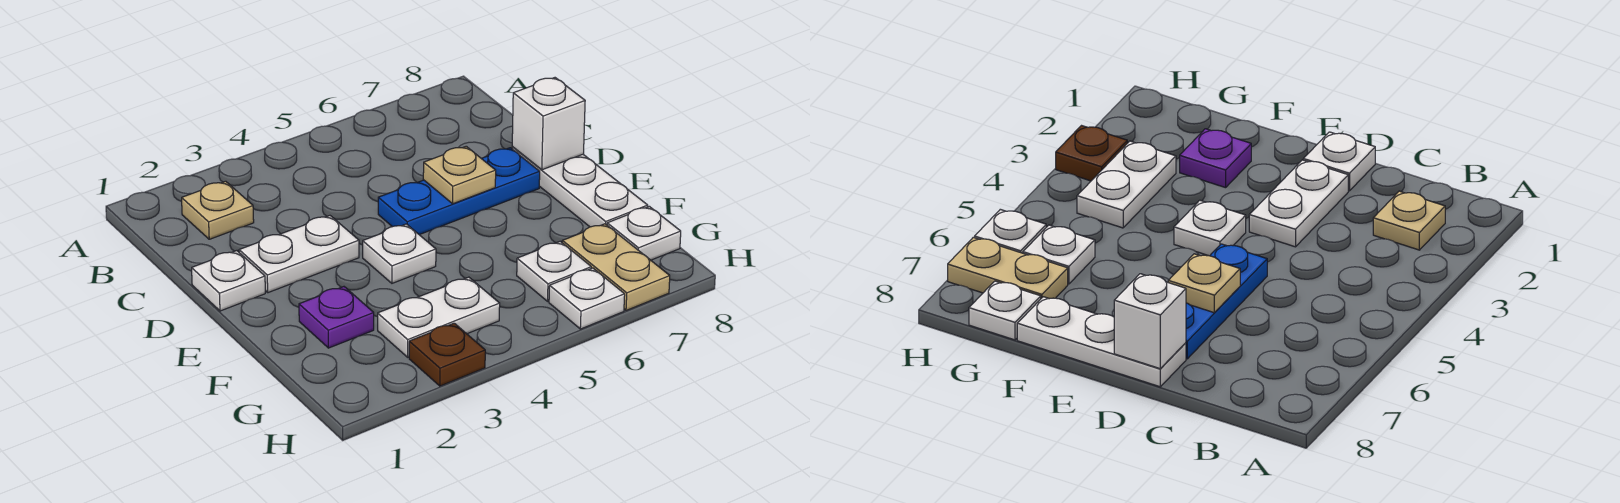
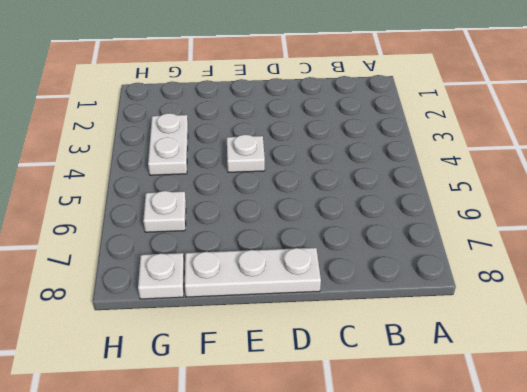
none -> tan 1x1 plate [182,181,254,239]
none -> white 1x1 plate [192,251,265,311]
none -> white 1x2 plate [239,216,359,293]

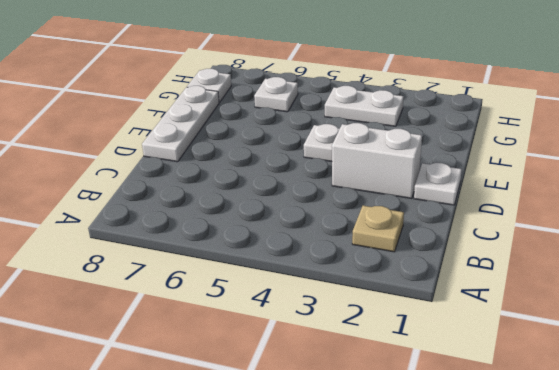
white 1x2 brick [332,123,422,199] -> white 1x2 plate [239,216,359,293]
none -> blue 1x3 plate [378,148,540,235]
none -> purple 1x1 plate [299,287,374,348]
none -> tan 1x2 plate [562,224,670,310]

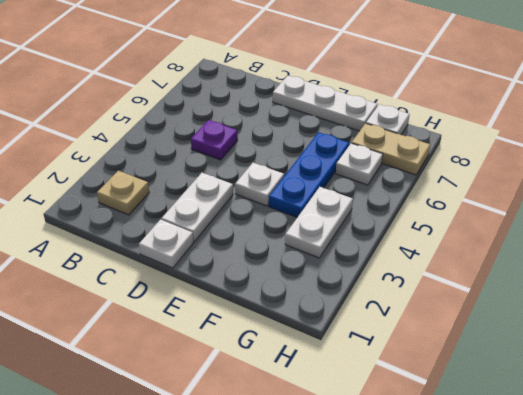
purple 1x1 plate [191,120,238,160] -> purple 1x1 plate moved to [299,287,374,348]
blue 1x3 plate [269,132,349,217] -> blue 1x3 plate moved to [378,148,540,235]
none -> brown 1x1 plate [409,323,485,386]
none -> white 1x1 plate [549,268,625,329]
none -> tan 1x1 plate [423,146,496,204]

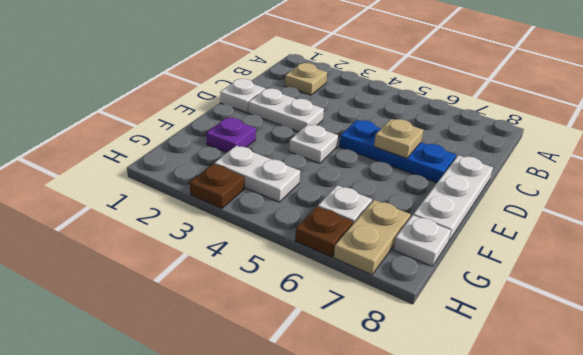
brown 1x1 plate [295,207,353,257] -> white 1x1 plate [549,268,625,329]
none -> white 1x1 brick [512,78,585,170]

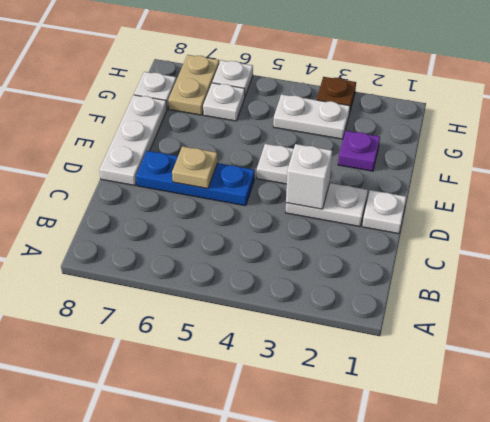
white 1x1 brick [286,144,332,209] -> white 1x1 brick moved to [512,78,585,170]
none -> tan 1x1 plate [182,181,254,239]

